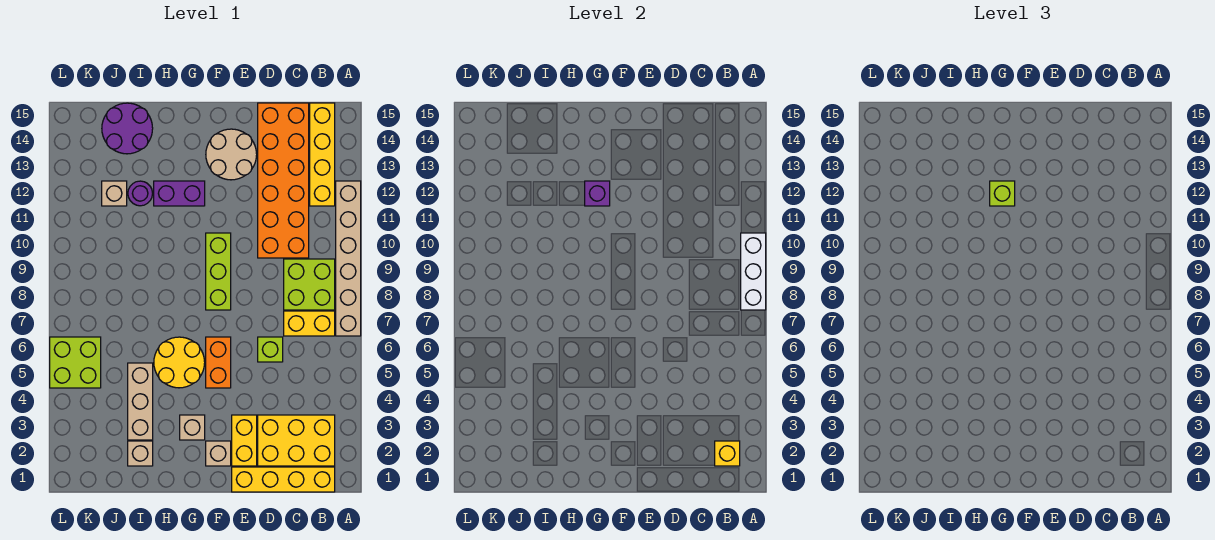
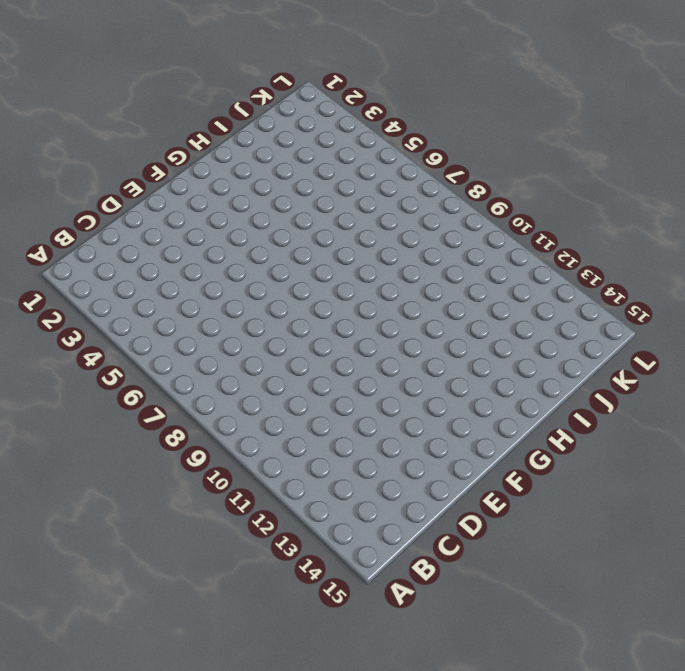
none -> tan 1x6 brick [336,181,361,336]
none -> yellow 1x4 brick [232,467,335,492]
none -> yellow 2x3 brick [258,415,335,466]

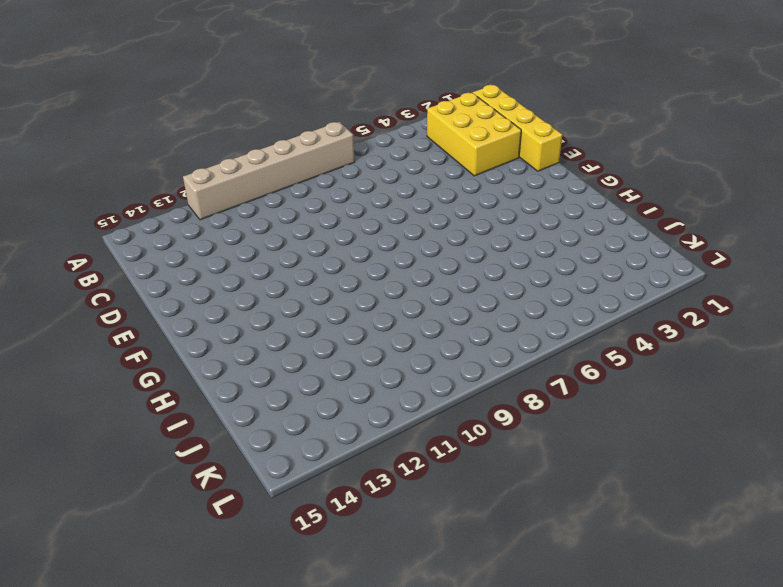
none -> yellow 1x2 brick [284,311,335,336]
none -> lime 2x2 brick [284,259,335,310]
none -> yellow 1x4 brick [310,103,335,206]

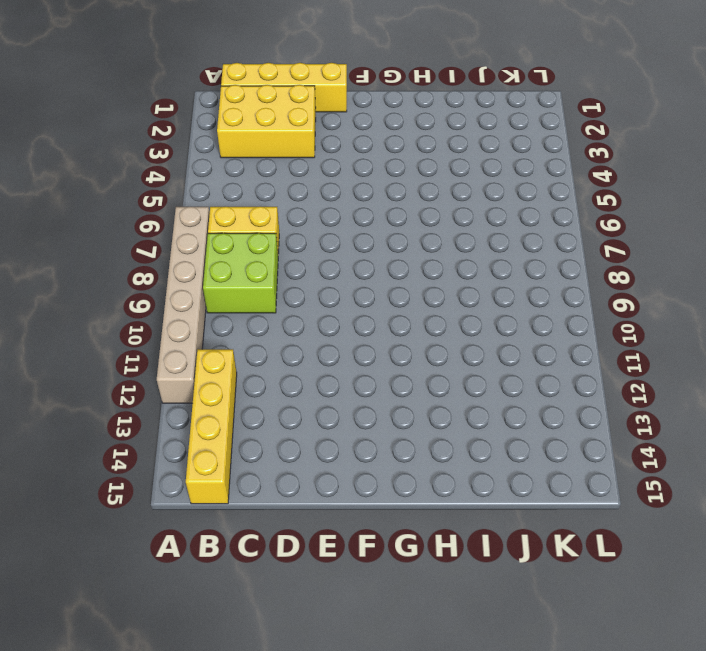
none -> orange 2x6 brick [258,103,309,258]
none -> lime 1x1 brick [258,337,283,362]
none -> yellow 1x2 brick [232,415,257,466]

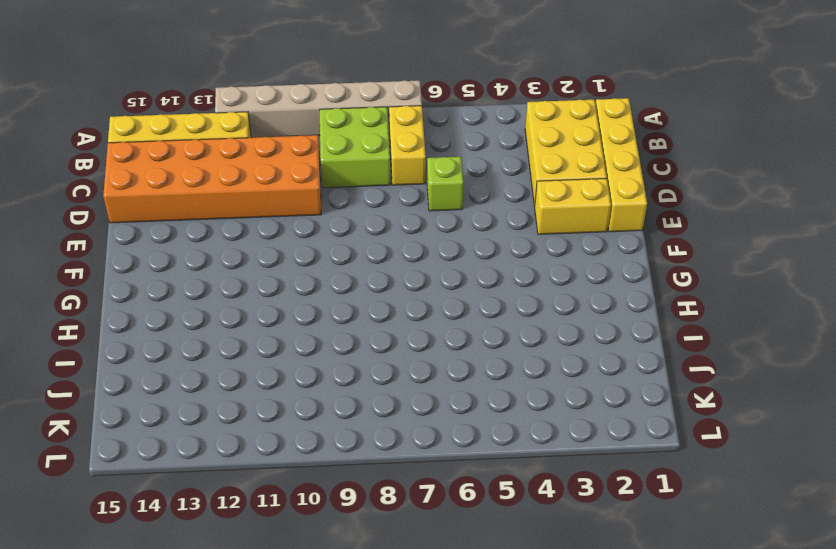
none -> tan 2x2 round brick [206,129,257,180]
none -> tan 1x1 brick [206,441,231,466]
none -> orange 1x2 brick [206,337,231,388]

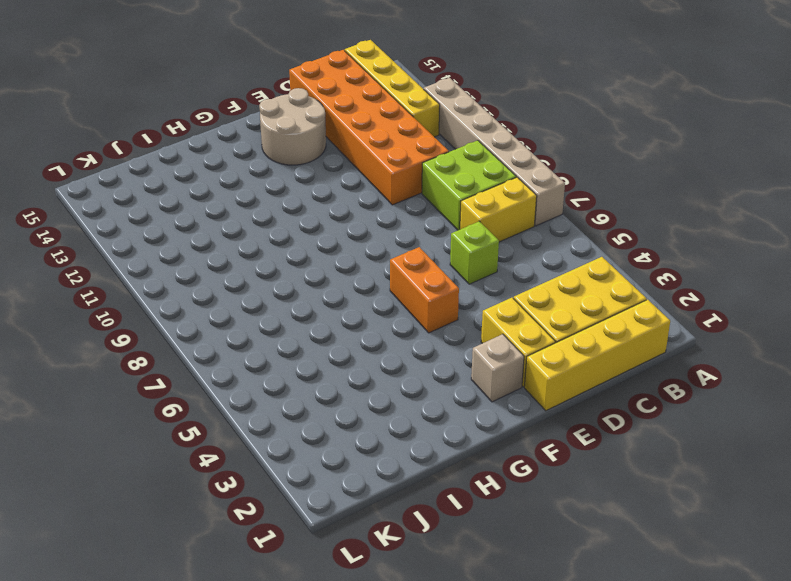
none -> lime 1x3 brick [206,233,231,310]
none -> tan 1x1 brick [180,415,205,440]
none -> yellow 2x2 round brick [154,337,205,388]

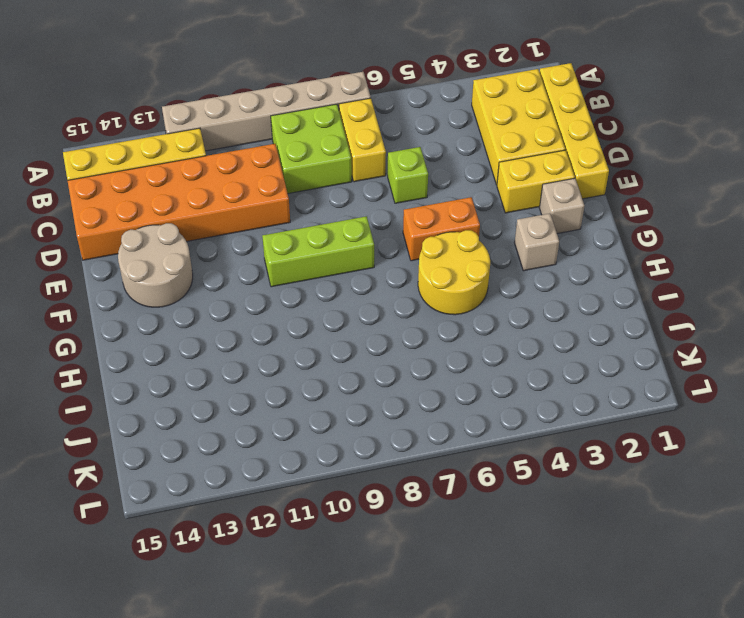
none -> purple 1x2 brick [154,181,205,206]
none -> tan 1x1 brick [128,441,153,466]
none -> tan 1x3 brick [128,363,153,440]

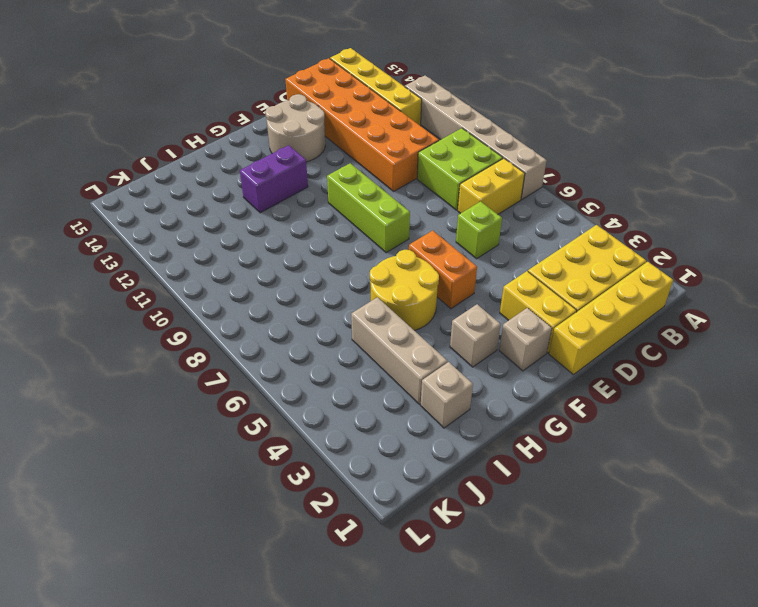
none -> purple 1x1 round brick [128,181,153,206]
none -> purple 2x2 round brick [102,103,153,154]
none -> tan 1x1 brick [102,181,127,206]

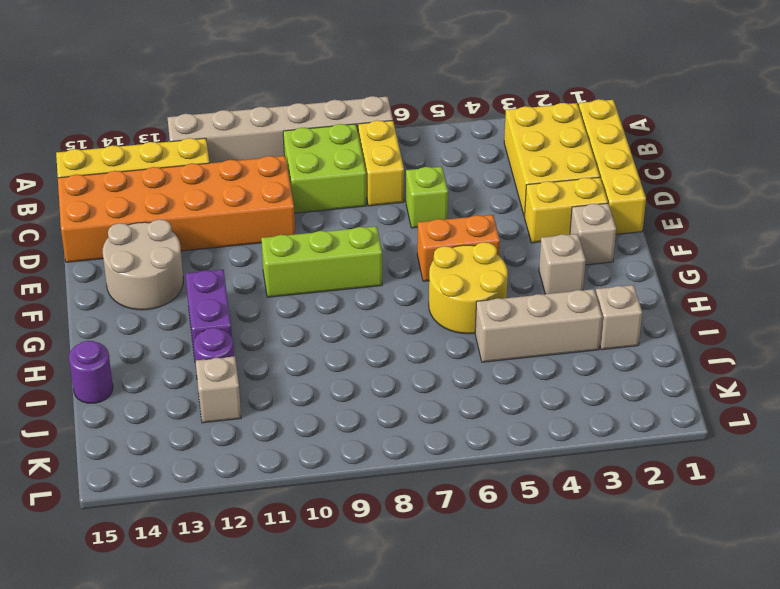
purple 1x1 round brick [69,341,113,403] -> purple 2x2 round brick [102,103,153,154]
none -> lime 2x2 brick [50,337,101,388]
none -> white 1x3 brick [741,233,766,310]
none -> yellow 1x1 brick [715,441,740,466]

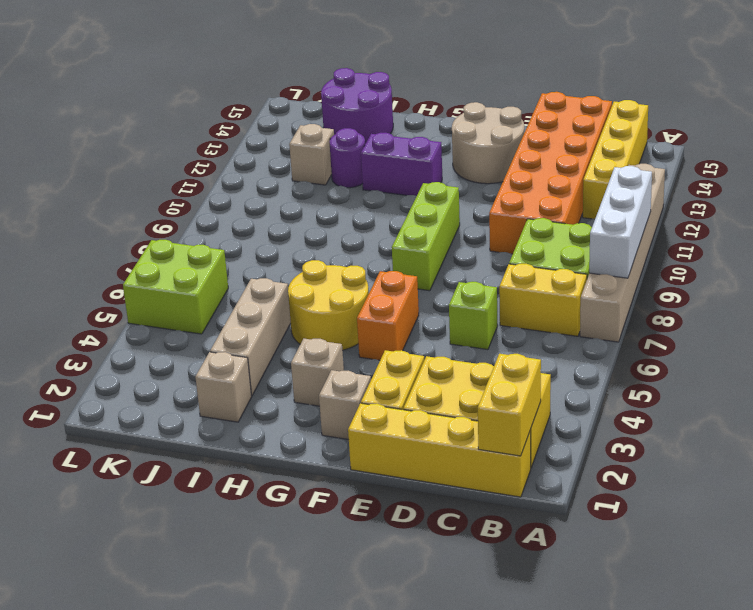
yellow 1x2 brick [478,354,541,456] -> yellow 1x1 brick [715,441,740,466]
none -> purple 1x1 brick [585,181,610,206]
none -> lime 1x1 brick [990,181,1015,206]

